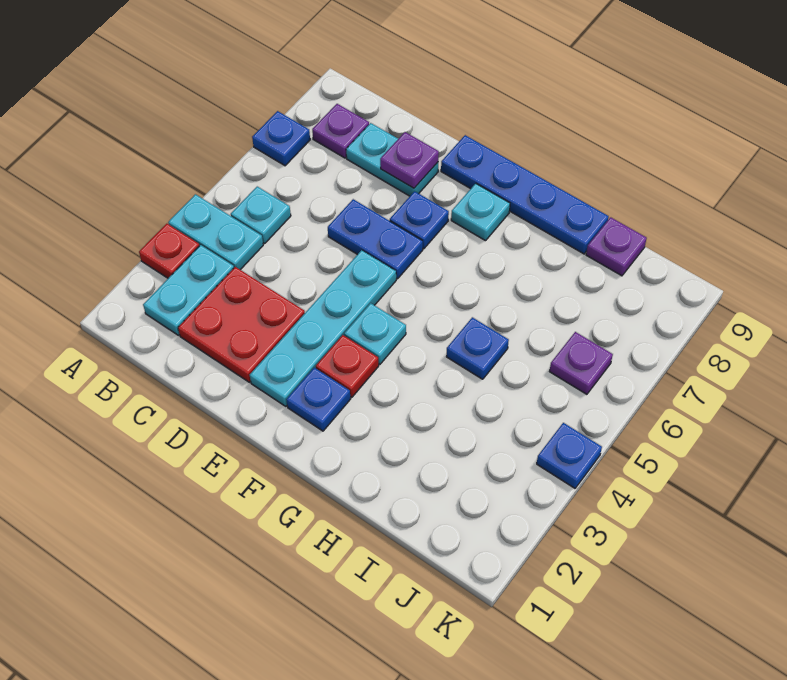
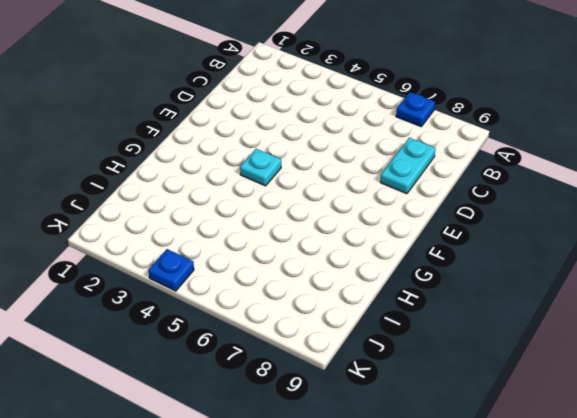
none -> red 1x1 plate [139,224,199,278]
none -> cyan 1x2 plate [168,194,263,270]
none -> cyan 1x2 plate [143,245,234,335]

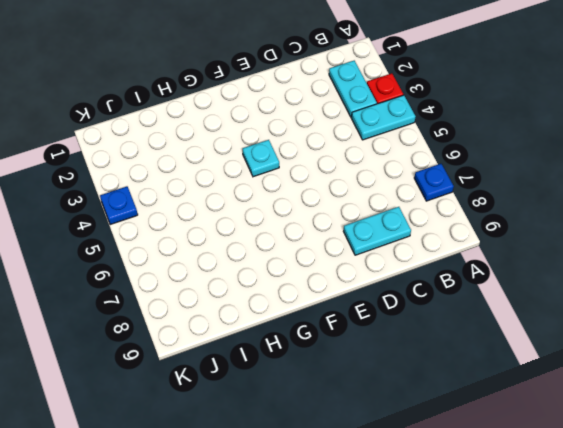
none -> cyan 1x1 plate [231,187,291,244]
none -> purple 1x1 plate [312,104,369,158]
none -> red 2x2 plate [178,267,305,382]

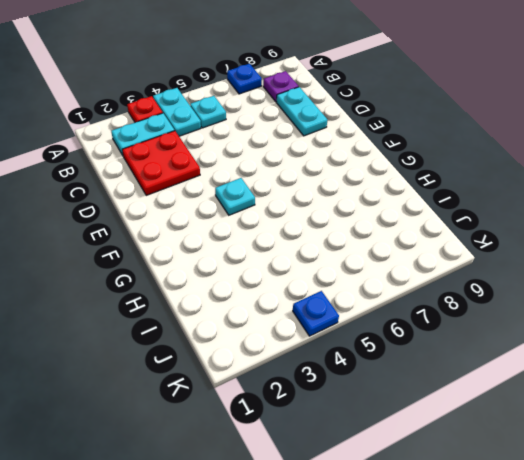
none -> blue 1x2 plate [328,199,423,279]
none -> cyan 1x4 plate [250,250,396,406]
none -> blue 1x1 plate [390,191,449,249]

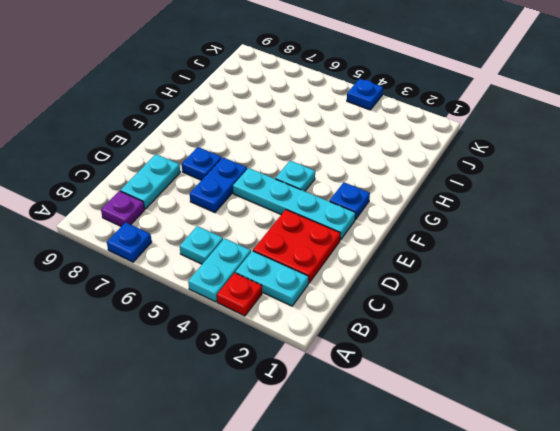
none -> blue 1x4 plate [441,135,609,254]
none -> red 1x1 plate [316,335,379,397]
none -> cyan 1x1 plate [451,183,510,241]

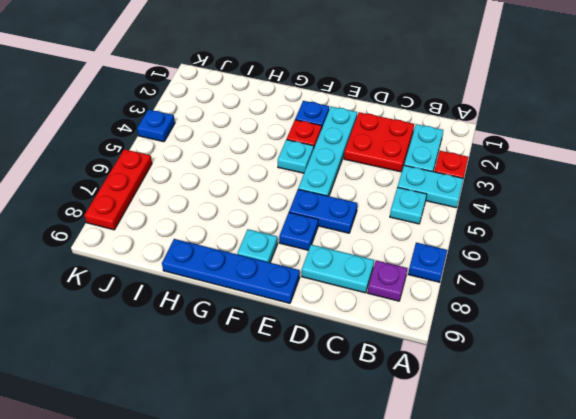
red 1x3 plate [84,149,152,230] -> none
none -> blue 1x1 plate [447,317,509,379]
none -> purple 1x1 plate [586,217,647,276]
none -> purple 1x1 plate [550,332,613,394]

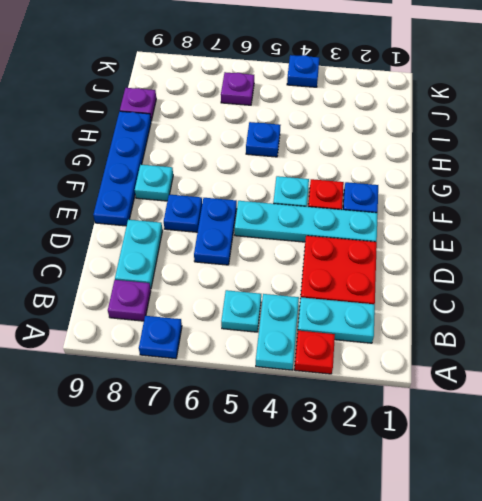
none -> purple 1x1 plate [380,132,439,188]

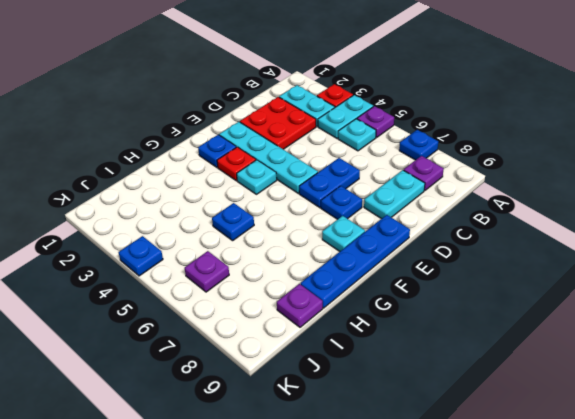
purple 1x1 plate [357,106,394,137] -> purple 1x1 plate moved to [380,132,439,188]

